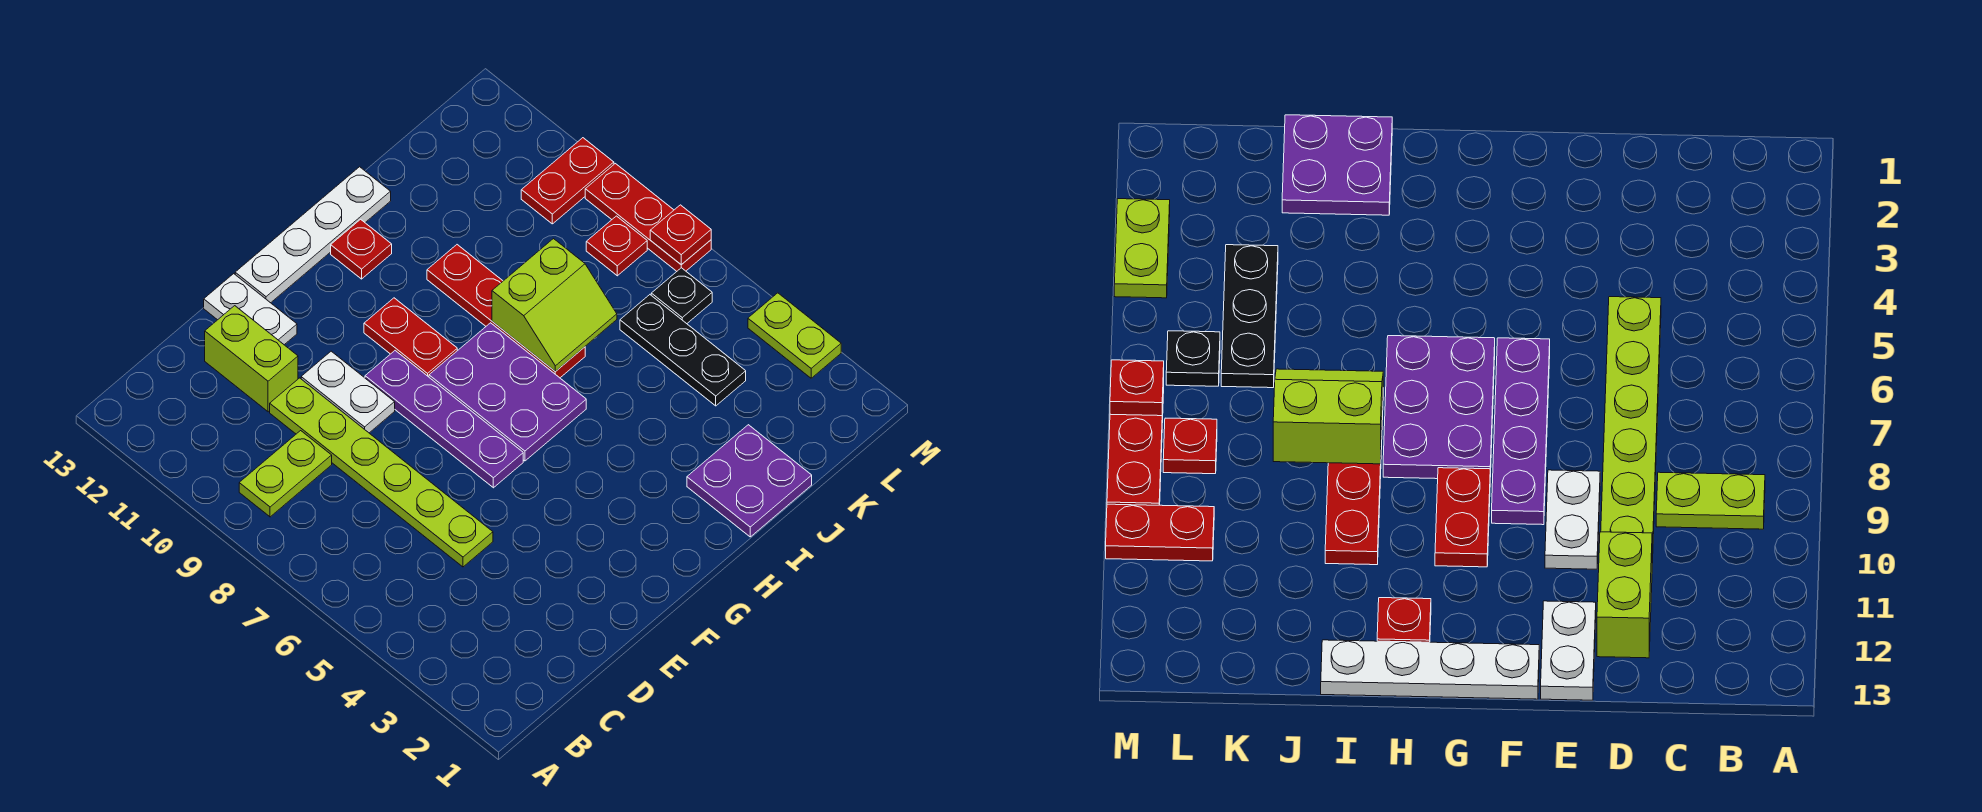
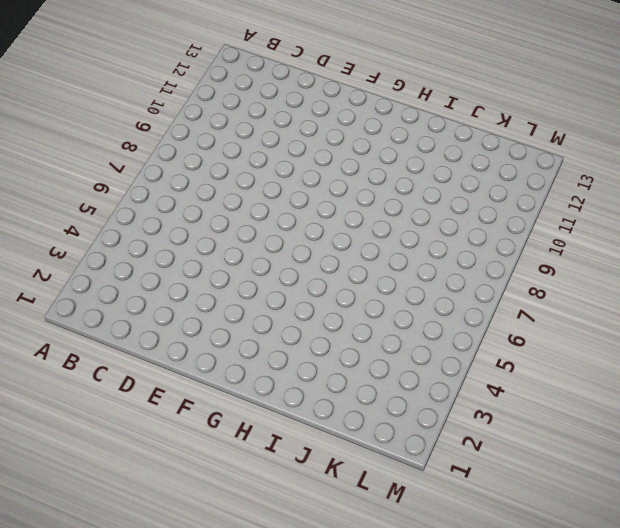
none -> lime 1x2 plate [239,431,332,517]
none -> lime 1x6 plate [270,378,493,567]
none -> lime 1x2 brick [205,306,298,412]

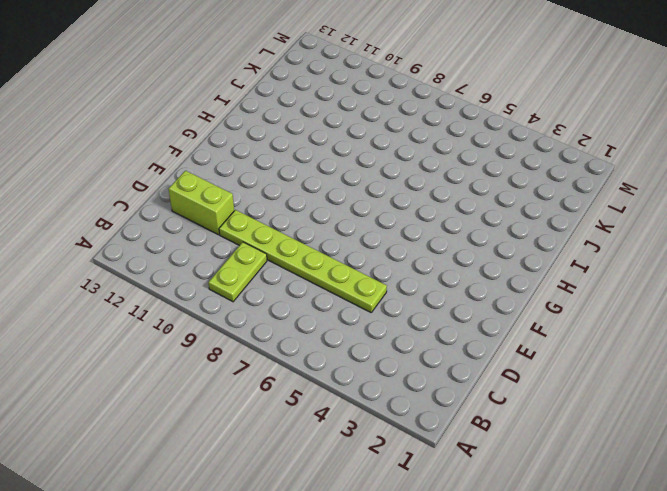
none -> white 1x2 plate [301,351,395,433]
none -> white 1x2 plate [204,274,297,345]
none -> purple 1x4 plate [365,351,523,488]

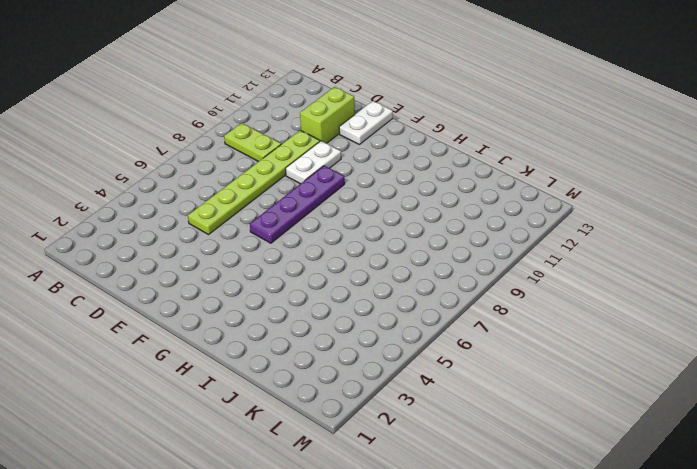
none -> white 1x4 plate [235,167,391,303]
none -> purple 2x3 plate [429,323,586,461]
none -> red 1x2 plate [364,298,457,377]

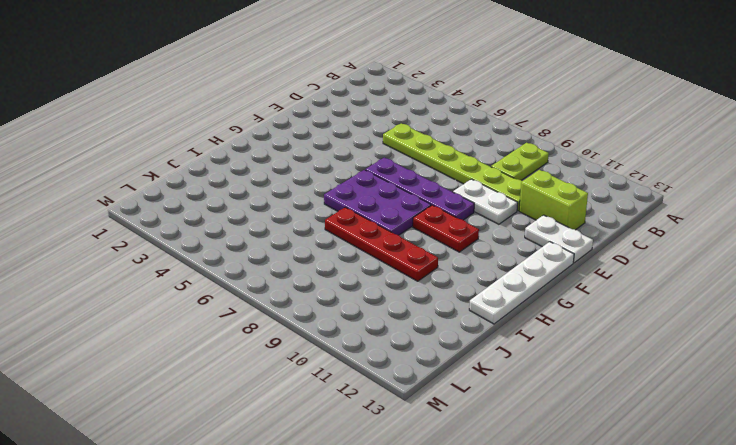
none -> red 1x1 plate [331,219,392,279]
none -> purple 2x2 plate [687,425,812,537]
none -> black 1x3 plate [620,295,746,406]

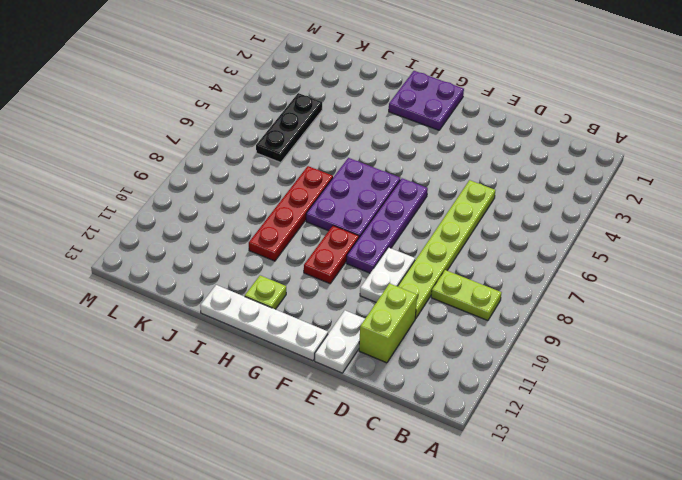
purple 2x2 plate [389,71,464,130] -> purple 2x2 plate moved to [687,425,812,537]
lime 1x1 plate [245,275,286,309] -> red 1x1 plate [331,219,392,279]
none -> black 1x1 plate [651,268,712,324]
none -> red 1x1 plate [586,216,647,276]
none -> red 1x2 plate [521,138,614,224]

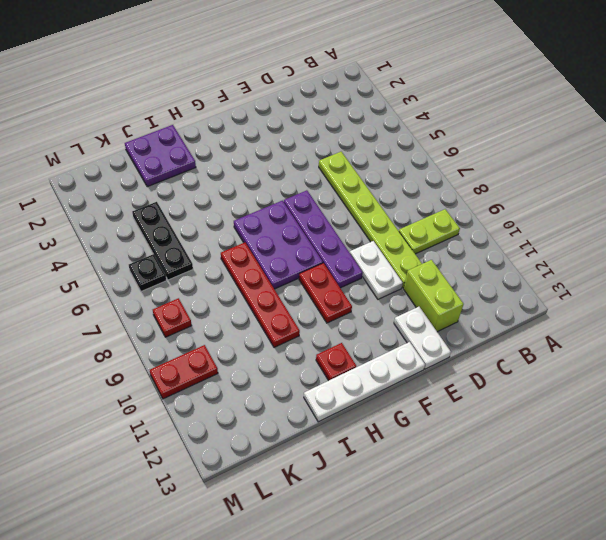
none -> lime 1x2 plate [748,293,841,378]
none -> red 1x3 plate [585,164,711,271]
none -> lime 2x2 slope [492,239,617,372]

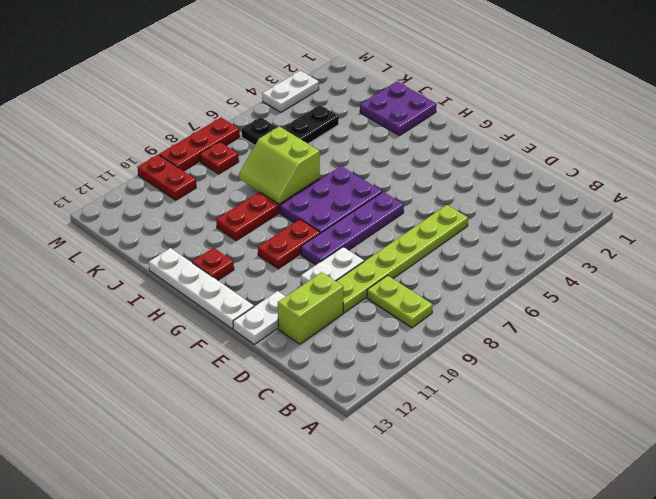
lime 2x2 slope [239,126,320,204] -> lime 2x2 slope turned to [492,239,617,372]
white 1x2 plate [262,71,319,112] -> lime 1x2 plate [748,293,841,378]
none -> red 1x1 plate [650,205,711,265]

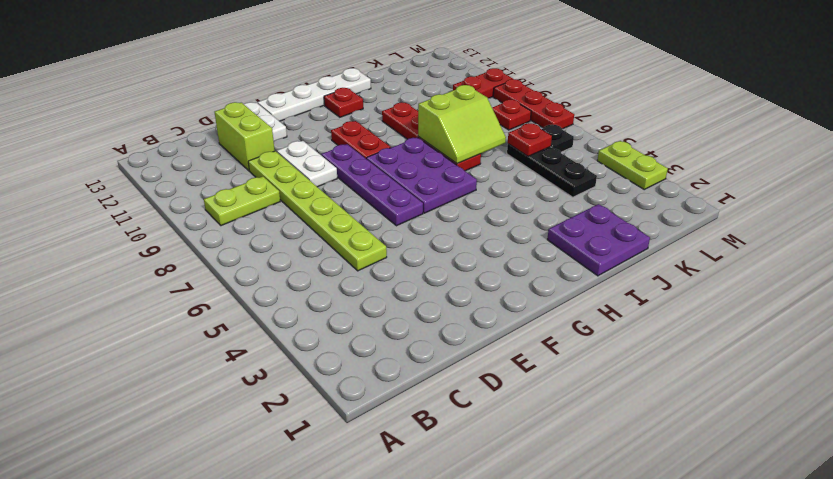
red 1x1 plate [508,123,552,156] -> red 1x1 plate moved to [650,205,711,265]

